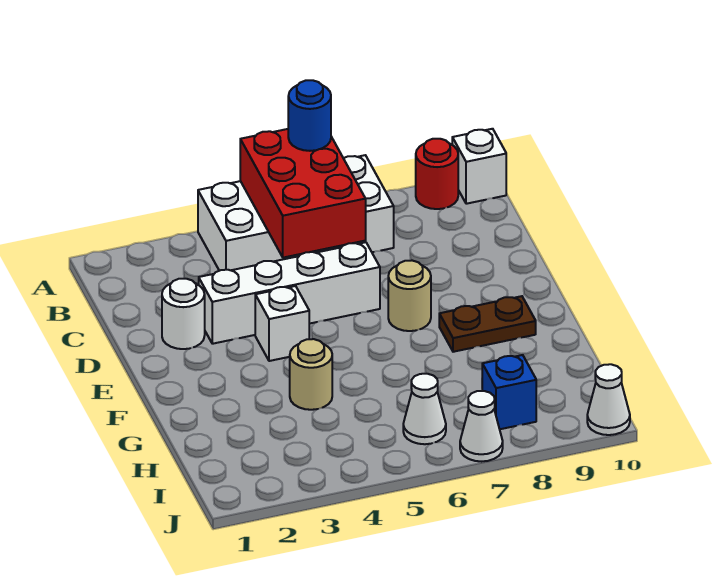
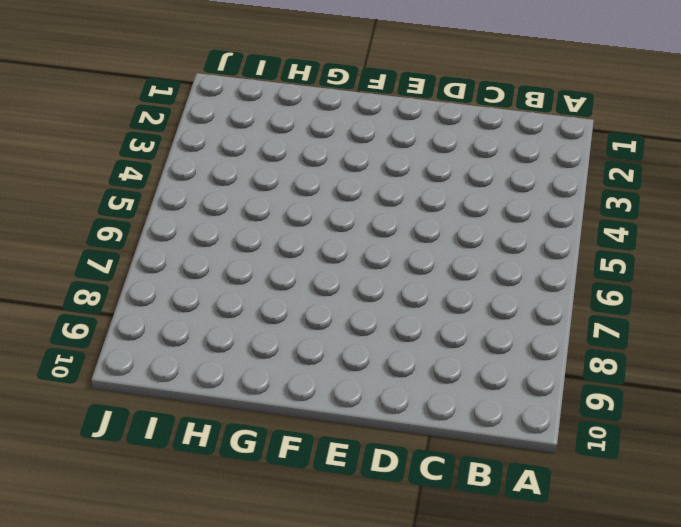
none -> white 2x4 brick [198,155,394,271]
none -> red 1x1 round brick [416,139,458,209]
none -> white 1x1 brick [452,129,506,204]

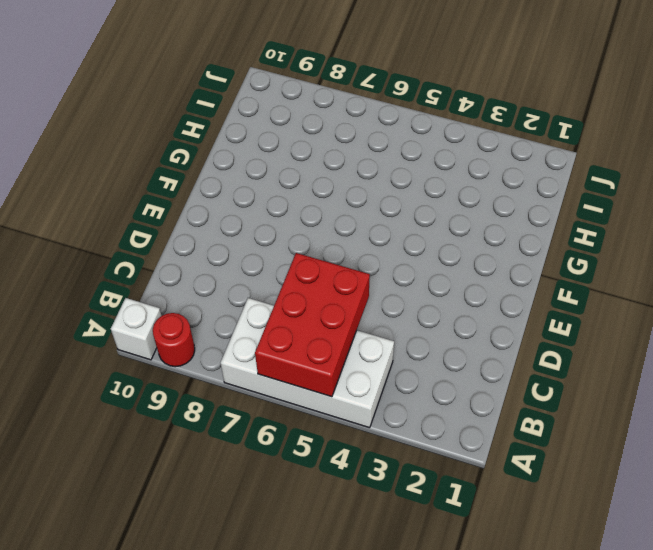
none -> white 1x1 round brick [162,279,205,349]
none -> white 1x4 brick [199,242,380,344]
none -> white 1x1 brick [255,286,309,361]

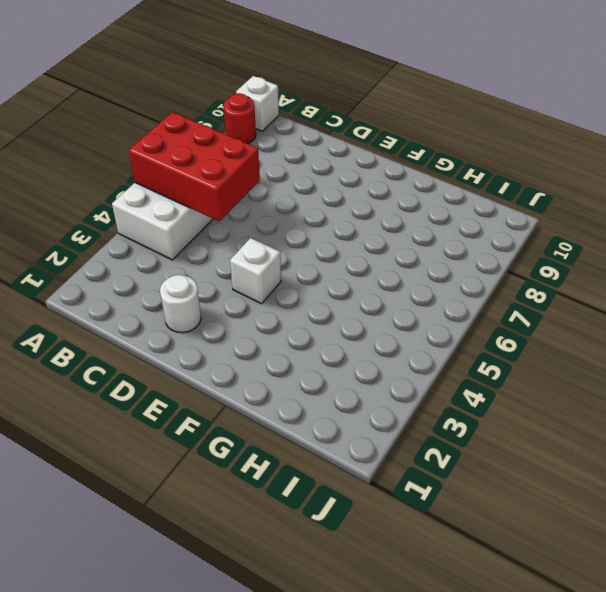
none -> white 1x4 brick [199,242,380,344]
none -> tan 1x1 round brick [388,260,431,331]
none -> brown 1x2 plate [439,296,536,352]

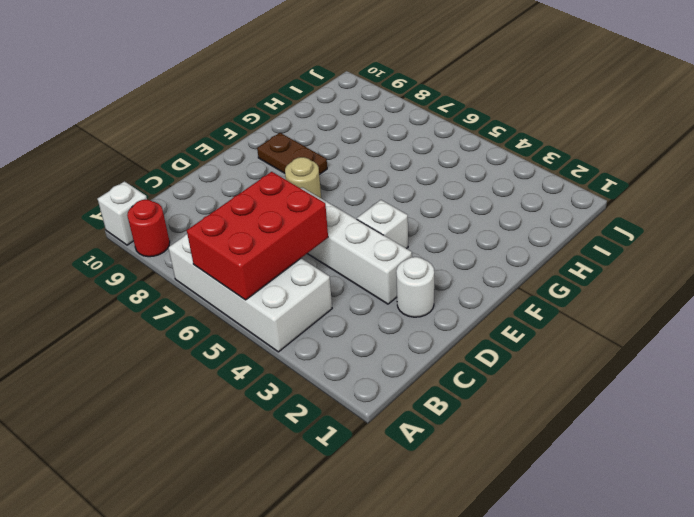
none -> tan 1x1 round brick [290,339,332,410]
none -> white 1x1 cone [403,374,446,444]
none -> blue 1x1 brick [482,355,536,429]

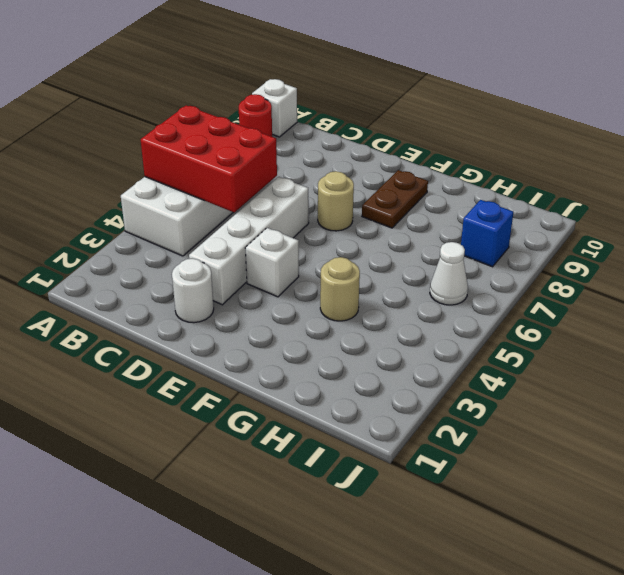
none -> white 1x1 cone [460,391,503,462]
none -> white 1x1 cone [587,364,630,435]
none -> blue 1x1 round brick [288,80,331,151]

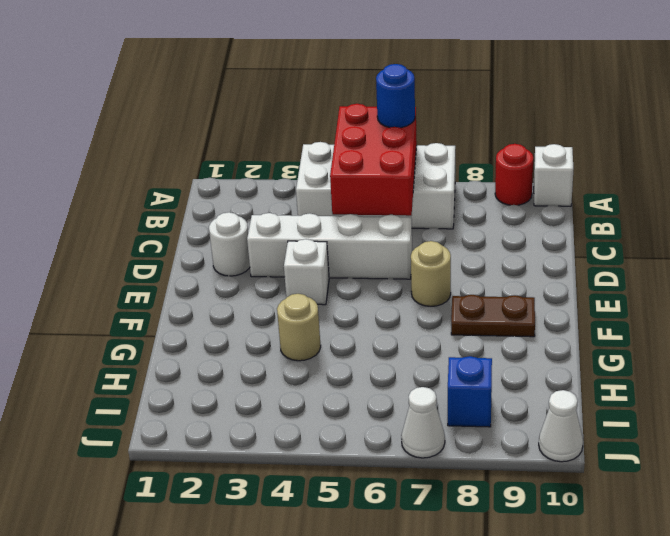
none -> white 1x1 cone [403,374,446,444]

